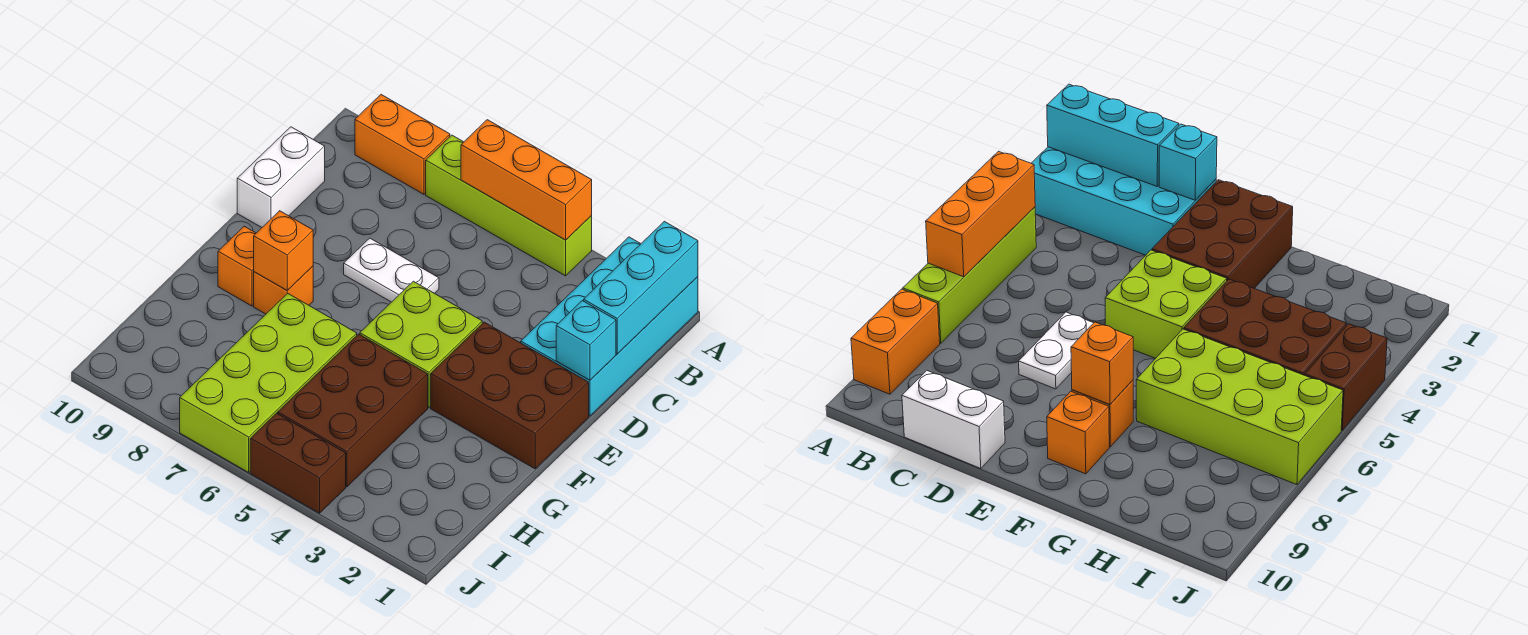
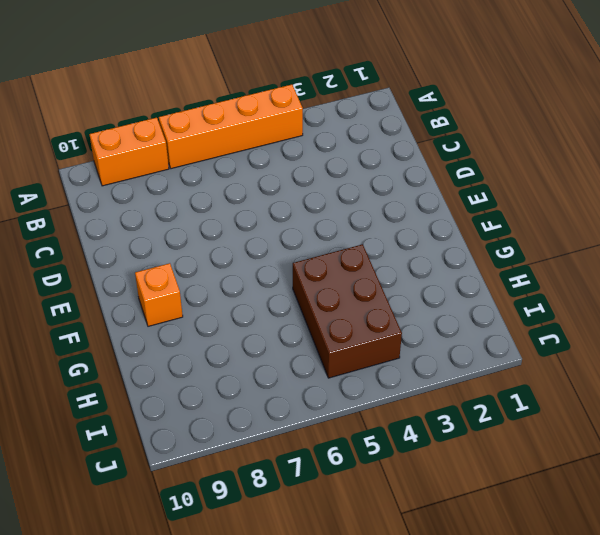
orange 1x4 brick [159,85,303,169] -> lime 1x4 brick [426,135,592,276]
none -> cyan 2x4 brick [521,237,698,416]
none -> white 1x2 brick [237,127,325,227]
none -> white 1x2 plate [344,238,439,302]

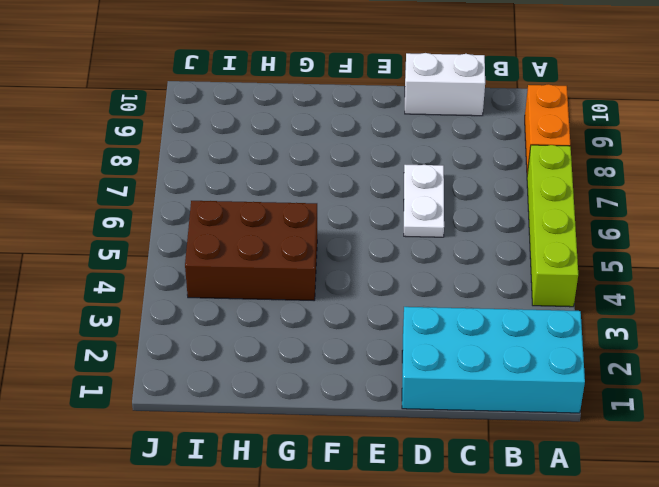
none -> brown 2x3 brick [431,322,589,469]
none -> lime 2x2 brick [360,281,482,408]
none -> orange 1x1 brick [254,266,313,314]

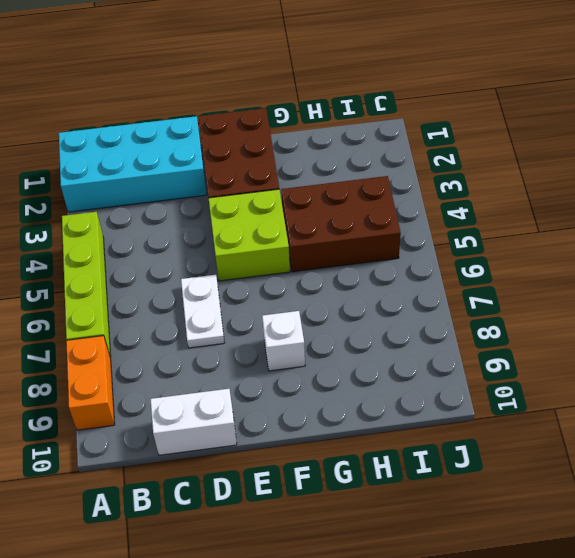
white 1x1 brick [262,311,305,371] -> orange 1x1 brick [254,266,313,314]
none -> orange 1x1 brick [218,226,256,306]
none -> lime 2x4 brick [180,293,357,472]
none -> brown 1x2 brick [250,413,346,513]

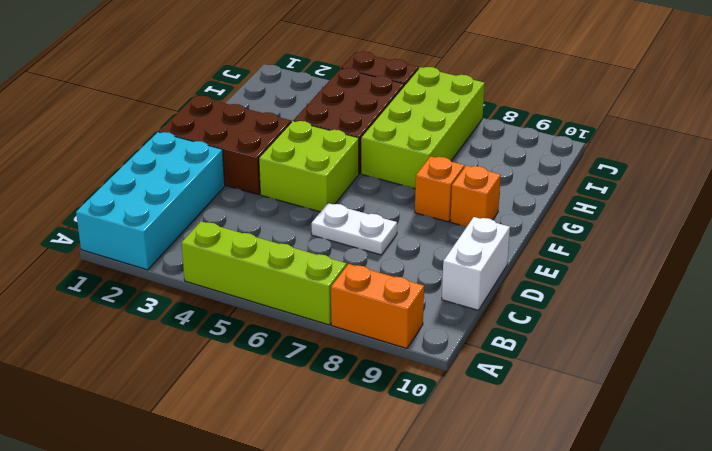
none -> cyan 1x3 brick [584,221,698,354]
none -> orange 1x3 brick [461,120,592,240]
none -> cyan 1x1 brick [556,301,616,380]

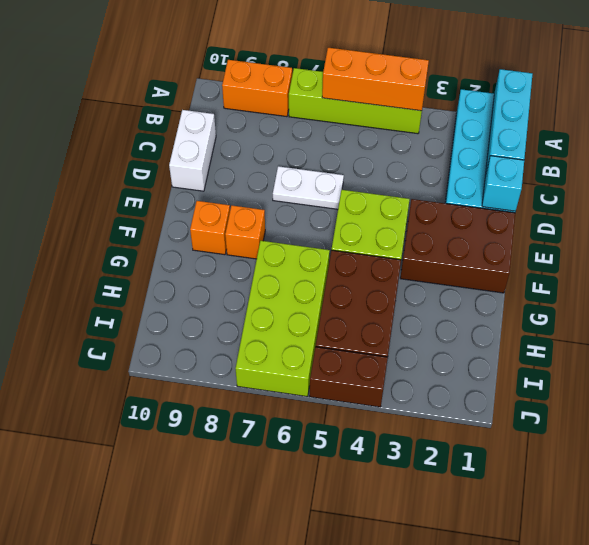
none -> orange 1x1 brick [254,211,313,290]

